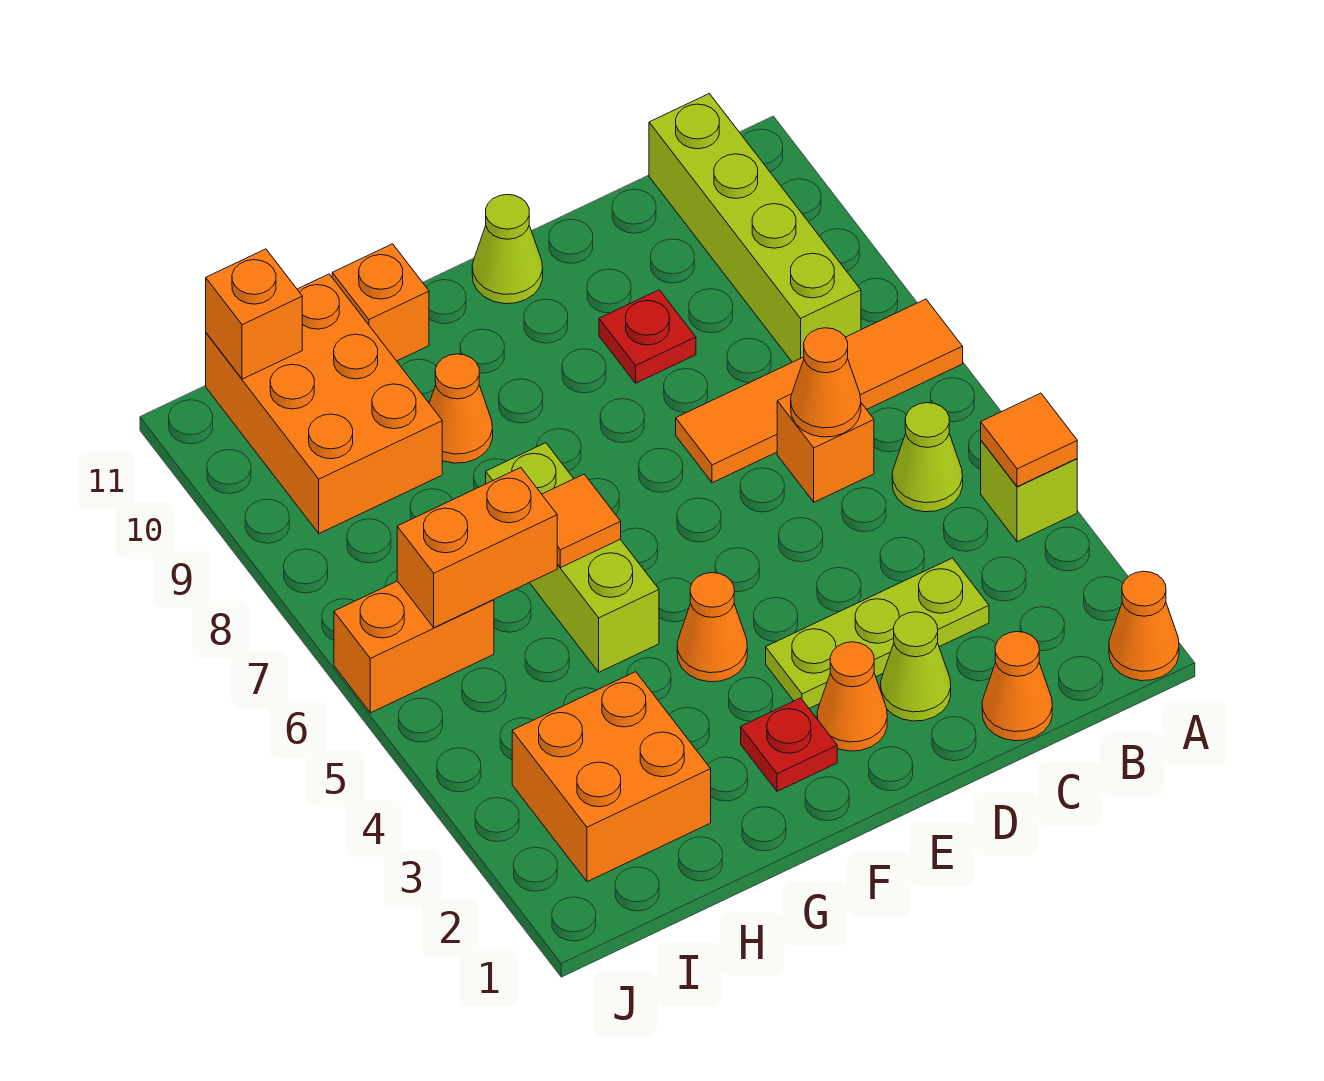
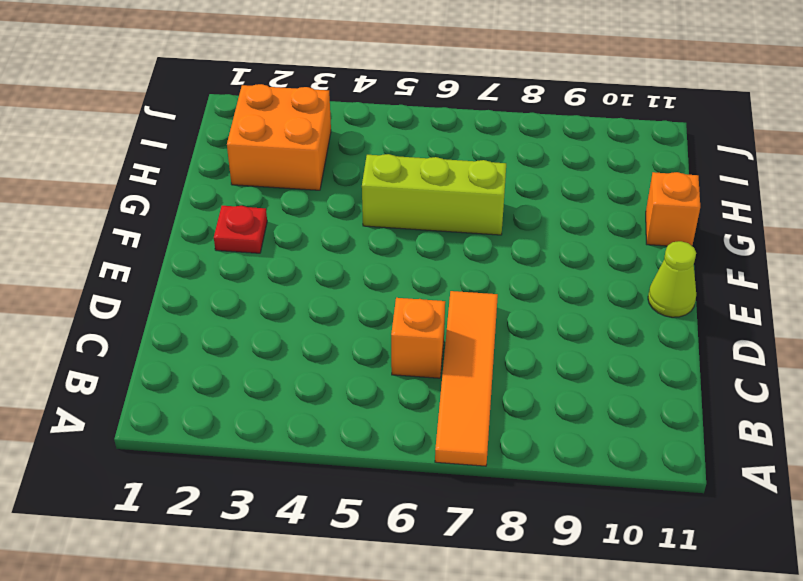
none -> orange 1x1 cone [1109,571,1179,681]
none -> lime 1x1 brick [981,441,1077,542]
none -> lime 1x1 cone [892,403,963,512]

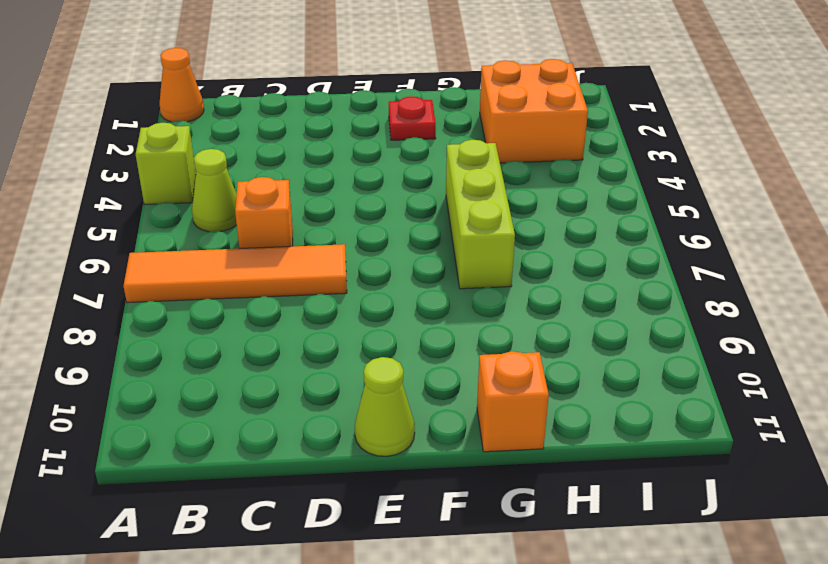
none -> lime 1x4 brick [649,94,861,362]
none -> orange 1x1 cone [982,632,1052,741]
none -> lime 1x3 plate [766,558,989,708]

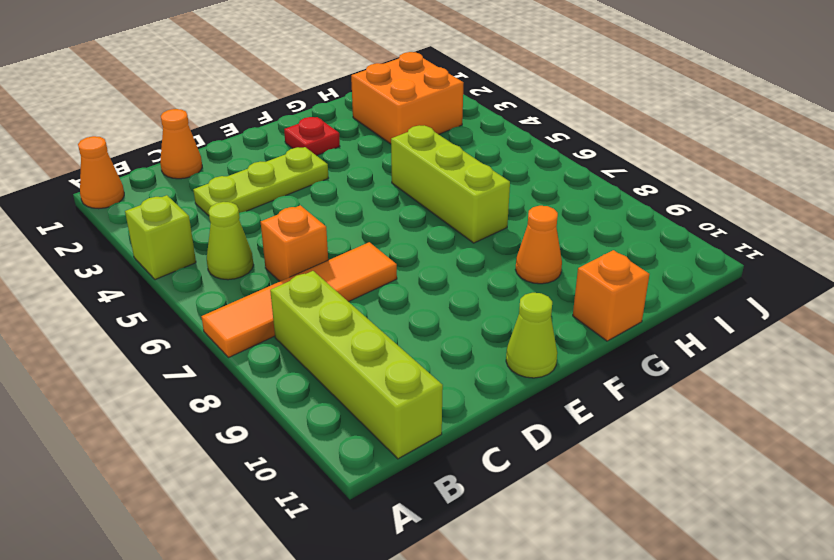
none -> lime 1x1 cone [881,612,951,721]
none -> red 1x1 plate [599,290,696,383]
none -> orange 1x1 cone [817,642,887,751]

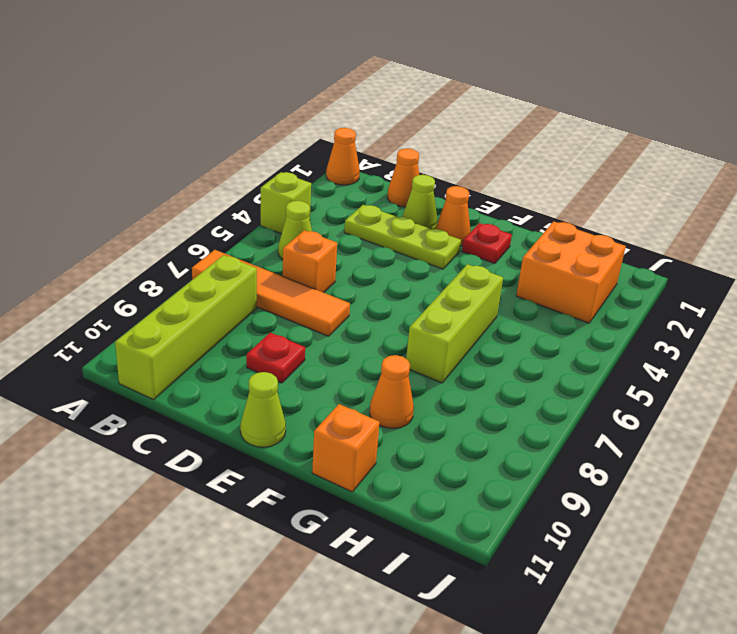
none -> orange 1x1 cone [677,573,747,682]
none -> orange 2x3 brick [206,274,442,533]
none -> orange 1x2 brick [334,581,494,713]

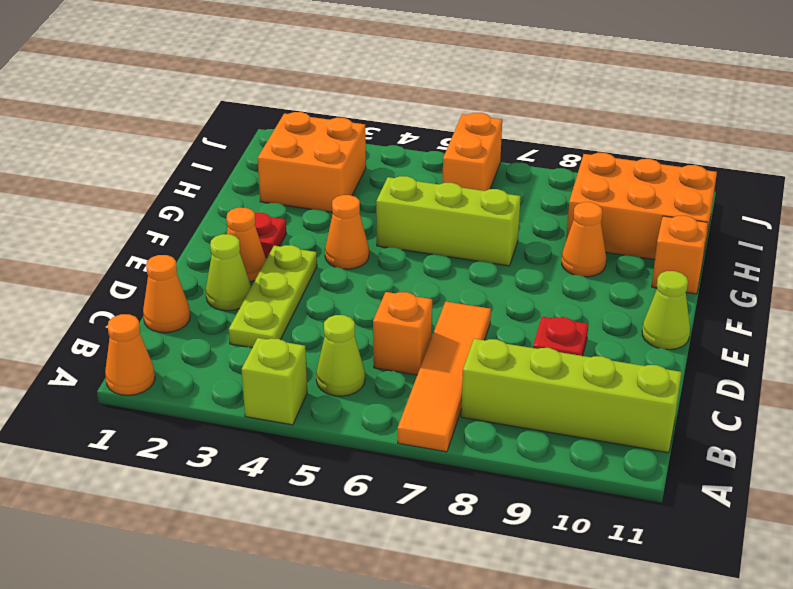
none -> orange 1x1 tile [981,393,1077,487]
none -> orange 1x1 cone [791,328,861,437]
none -> orange 1x1 tile [542,474,621,568]

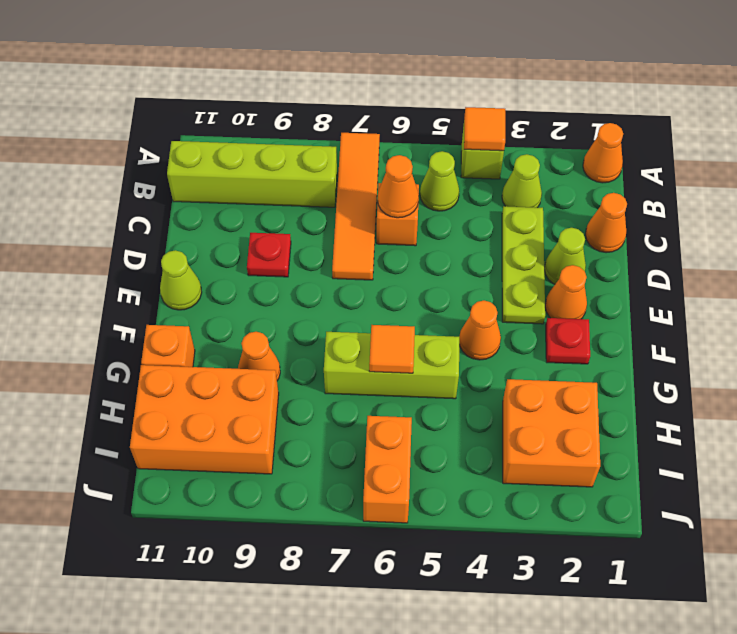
lime 1x1 cone [502,154,542,208] -> none
none -> orange 1x2 brick [397,468,557,628]
none -> orange 1x1 brick [206,249,302,379]

